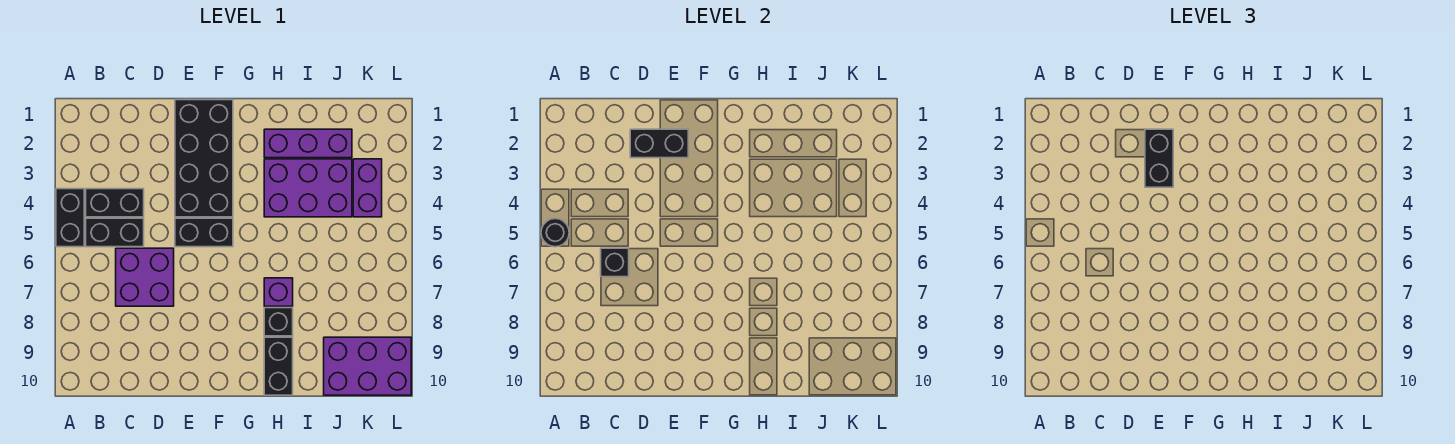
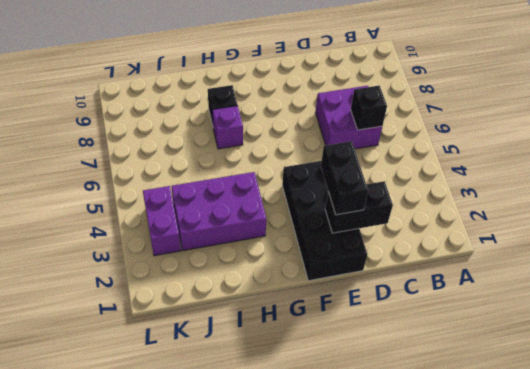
none -> black 1x2 brick [56,189,84,247]
none -> black 1x2 brick [86,189,144,217]
none -> black 1x2 brick [86,218,144,247]

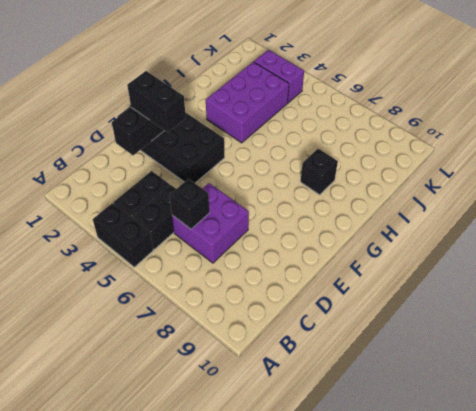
none -> black 1x2 brick [175,218,233,247]
none -> purple 1x3 brick [264,129,352,158]
none -> purple 1x1 brick [264,278,293,306]

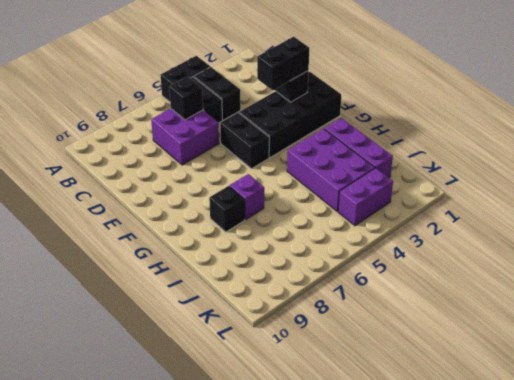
none -> black 1x2 brick [264,337,293,395]
none -> purple 2x3 brick [324,337,411,395]
none -> black 1x1 round brick [541,219,569,247]

